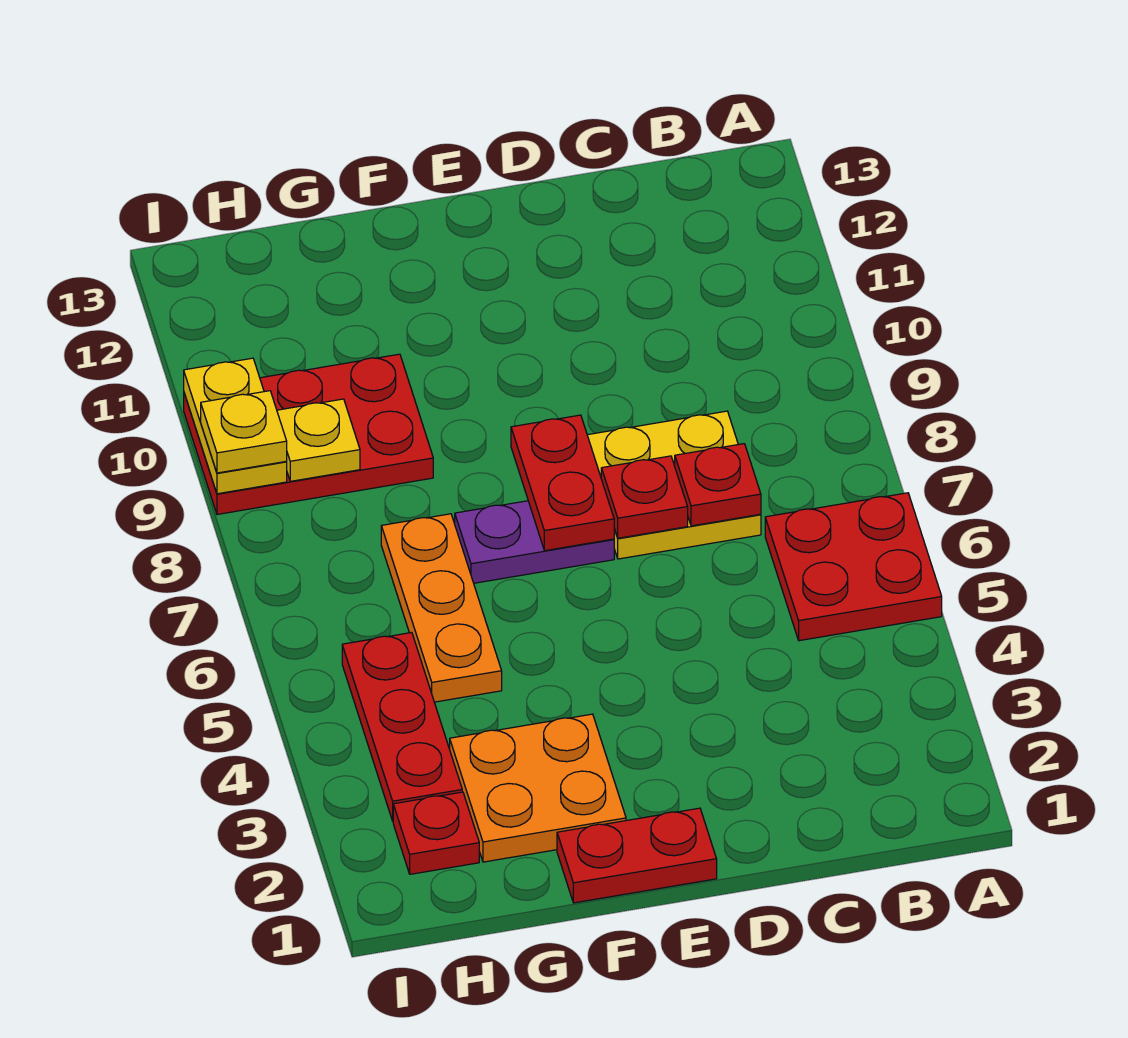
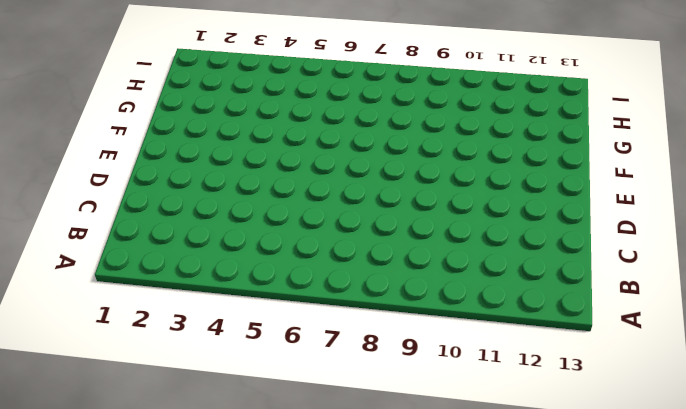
none -> red 2x2 plate [765,493,942,641]
none -> yellow 2x2 plate [587,411,761,559]
none -> red 1x2 plate [557,808,717,903]

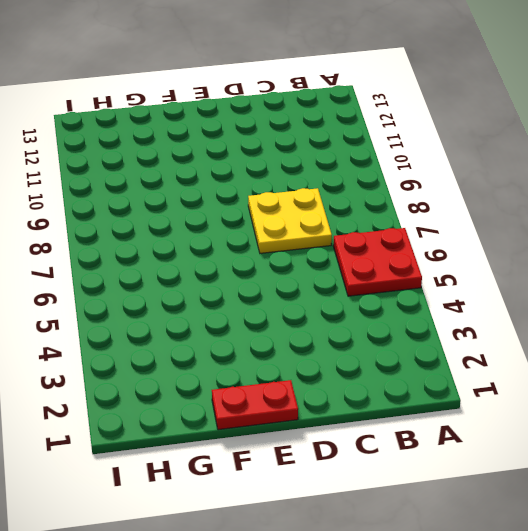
none -> purple 1x2 plate [455,501,614,583]
none -> orange 2x2 plate [450,714,626,862]
none -> orange 1x3 plate [381,514,502,702]

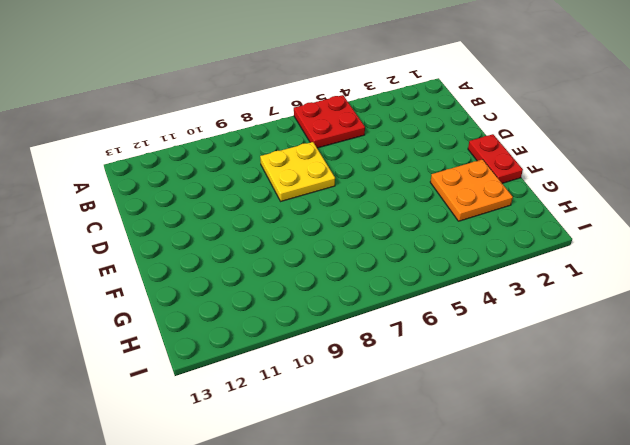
none -> purple 1x2 plate [455,501,614,583]
none -> orange 1x3 plate [381,514,502,702]
none -> red 2x3 plate [184,354,433,514]

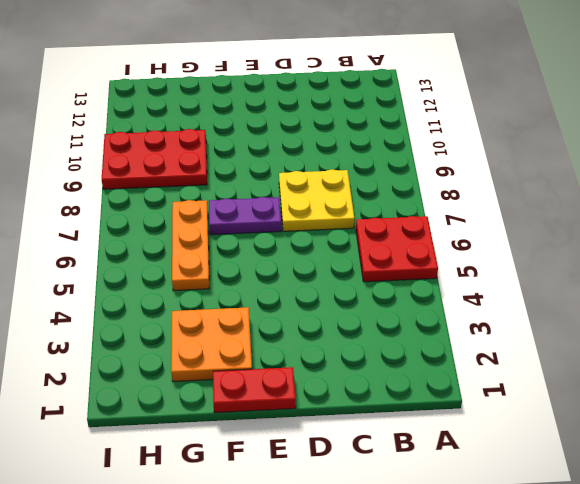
none -> red 1x1 plate [393,792,479,874]
none -> red 1x3 plate [342,633,462,821]
none -> red 1x1 plate [675,444,761,526]

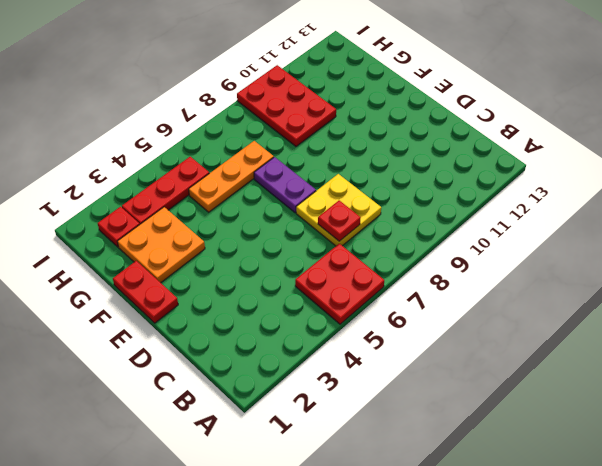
none -> red 1x1 plate [601,456,688,538]
none -> red 1x2 plate [511,415,614,551]
none -> yellow 1x1 plate [277,399,360,481]

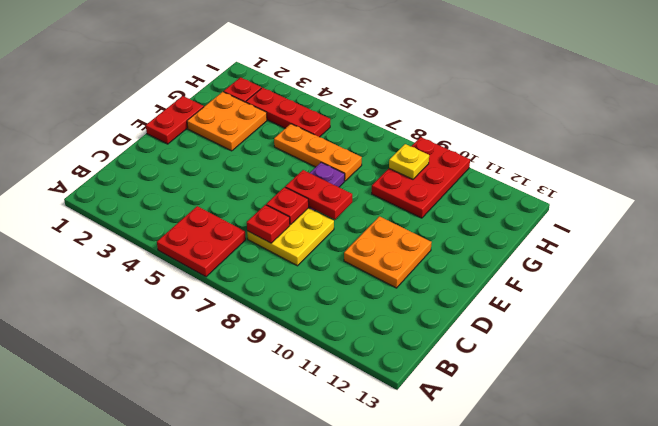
orange 2x2 plate [344,216,432,288] -> none
none -> yellow 1x2 plate [184,358,287,494]
none -> yellow 1x1 plate [201,391,287,473]

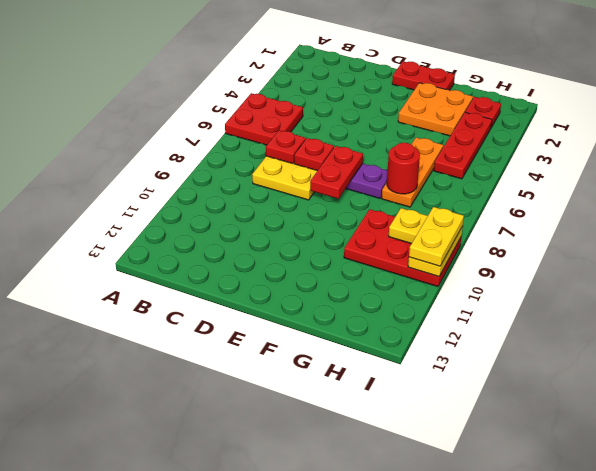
red 1x1 round brick [387,143,420,194] -> none
yellow 1x2 plate [409,207,464,266] -> yellow 1x1 plate [201,391,287,473]

